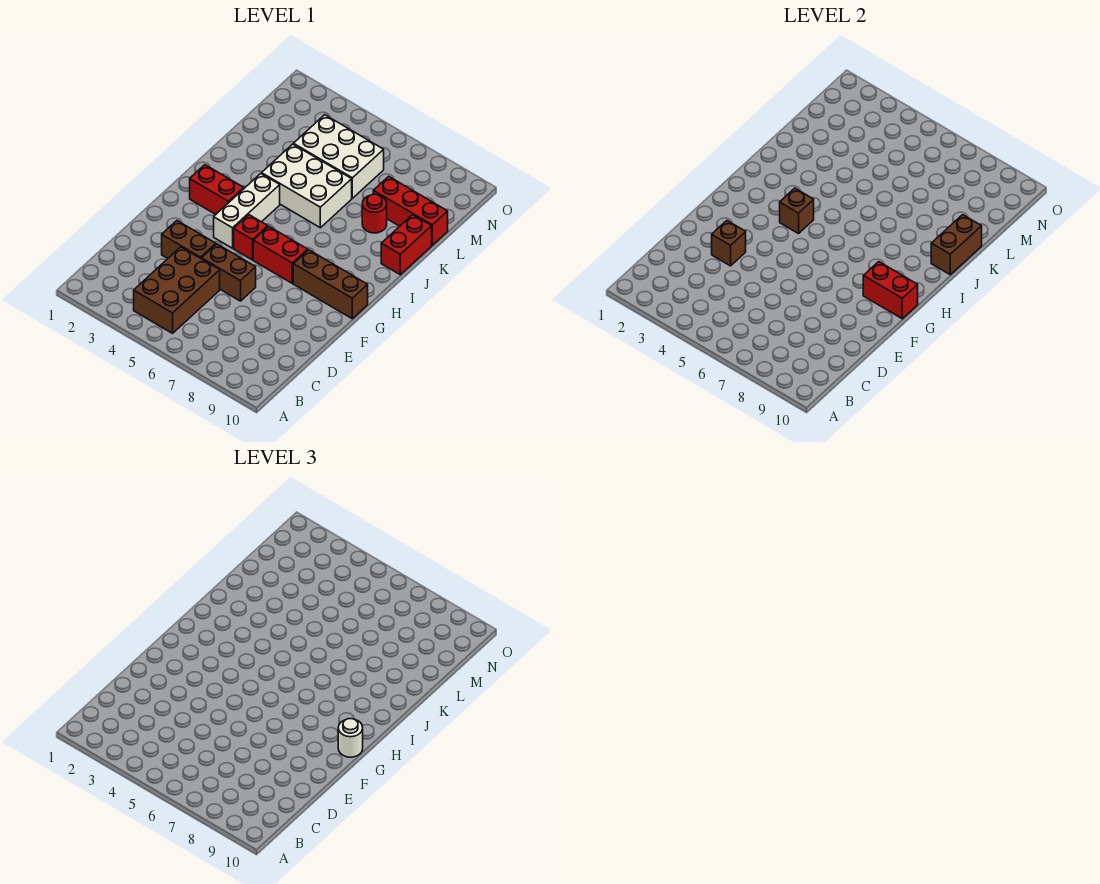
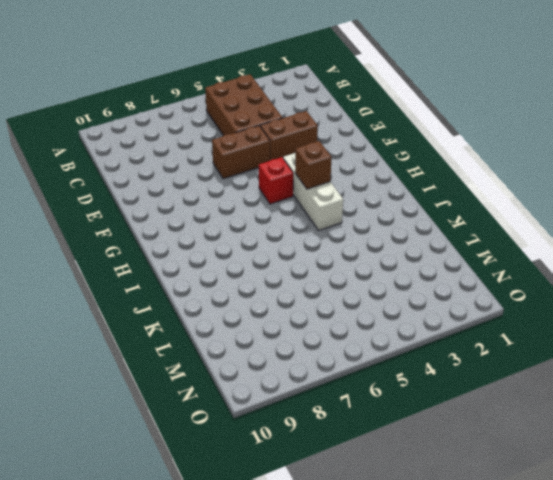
none -> red 1x2 brick [253,226,308,283]
none -> brown 1x3 brick [293,250,368,319]
none -> red 1x2 brick [190,165,244,214]

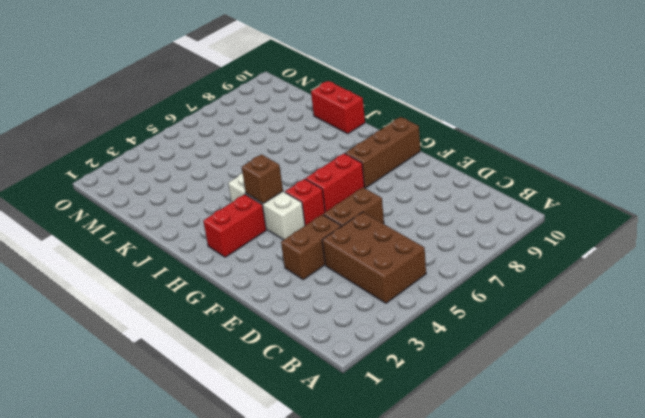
none -> white 2x3 brick [262,144,352,228]
none -> red 1x1 round brick [362,194,387,233]
none -> white 2x3 brick [293,115,384,198]

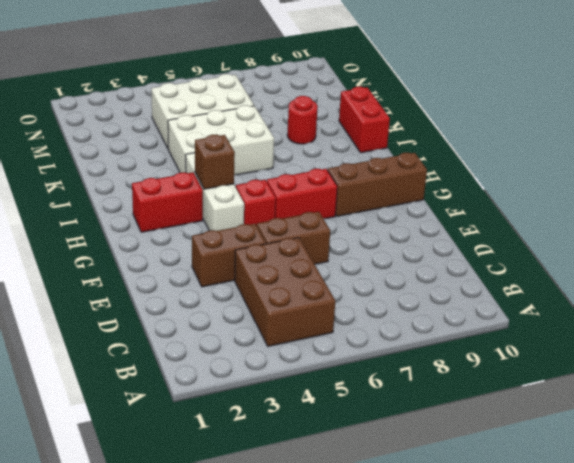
none -> red 1x3 brick [373,176,448,245]
none -> brown 1x1 brick [712,221,746,266]
none -> red 1x2 brick [863,262,918,319]

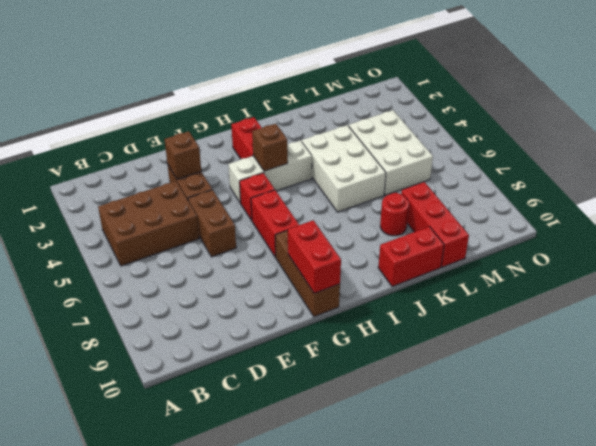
none -> brown 1x2 brick [931,215,982,275]
none -> white 1x1 round brick [338,719,363,757]

